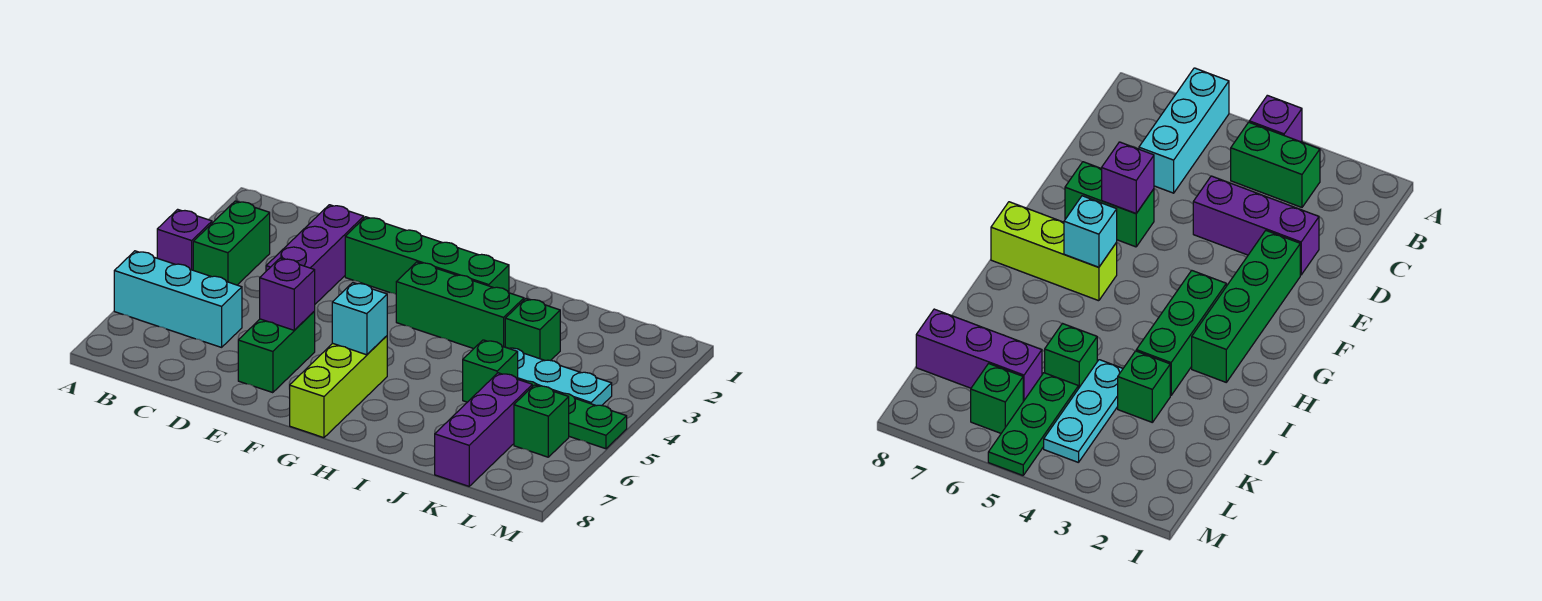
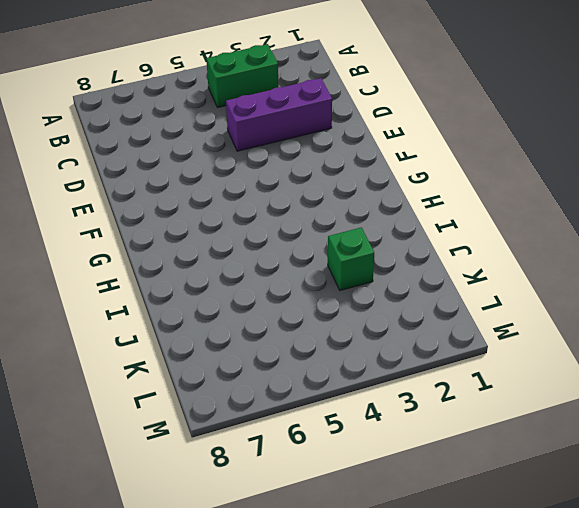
none -> purple 1x1 brick [157,209,212,270]
none -> cyan 1x3 brick [114,251,242,347]
none -> green 1x4 brick [345,217,509,294]

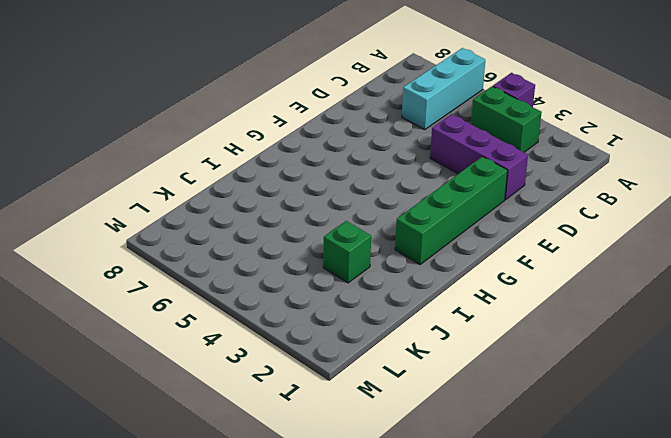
none -> green 1x2 brick [238,311,315,393]
none -> green 1x3 brick [396,262,524,349]
none -> lime 1x3 brick [290,336,387,438]

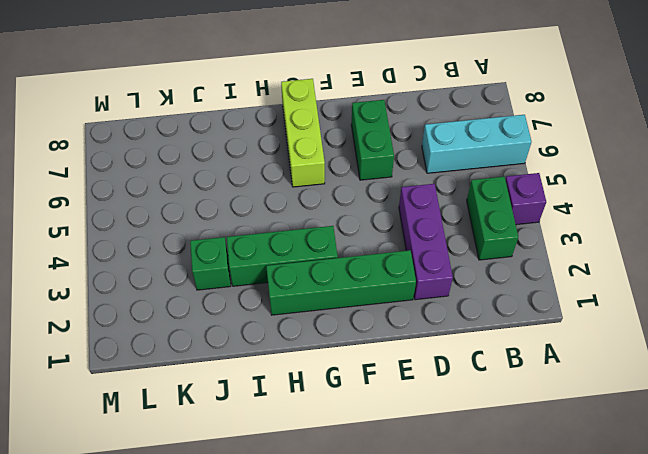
none -> cyan 1x3 plate [509,348,612,406]
none -> green 1x1 brick [463,340,518,402]
none -> green 1x3 plate [524,381,627,449]

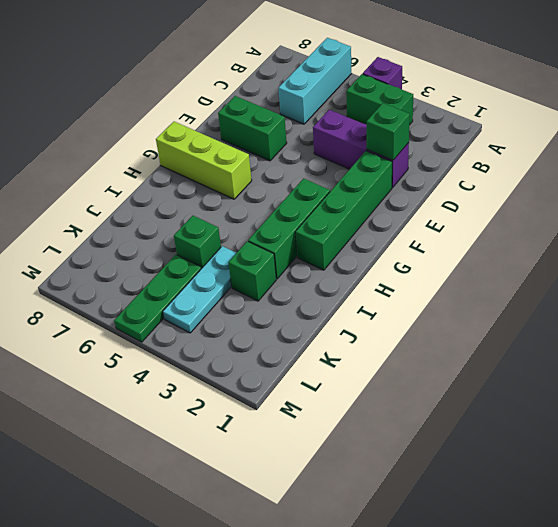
green 1x1 brick [366,103,410,160] -> green 1x1 brick moved to [514,385,569,457]
none -> purple 1x3 brick [435,373,532,486]
none -> purple 1x1 brick [260,258,315,330]
none -> cyan 1x1 brick [332,283,387,355]

